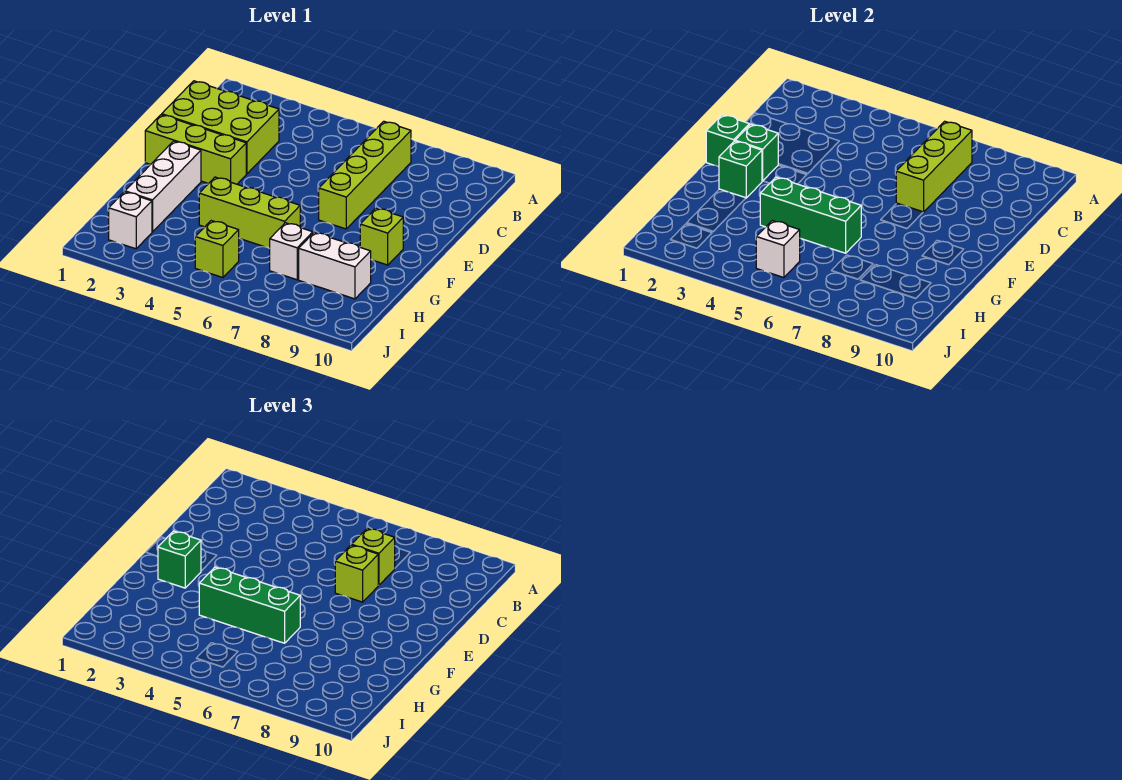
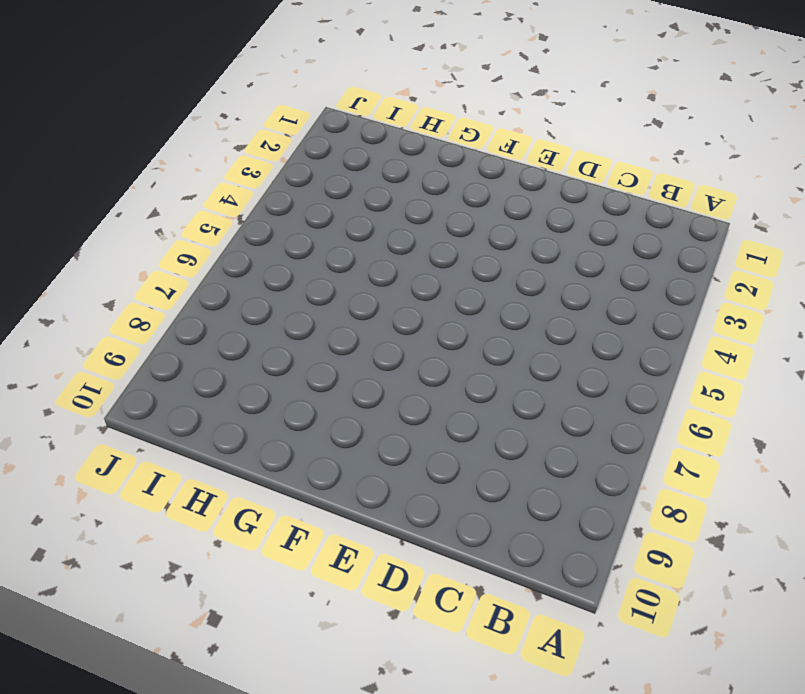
none -> lime 1x4 brick [319,121,411,229]
none -> lime 2x3 brick [162,81,279,174]
none -> lime 1x3 brick [145,115,246,184]

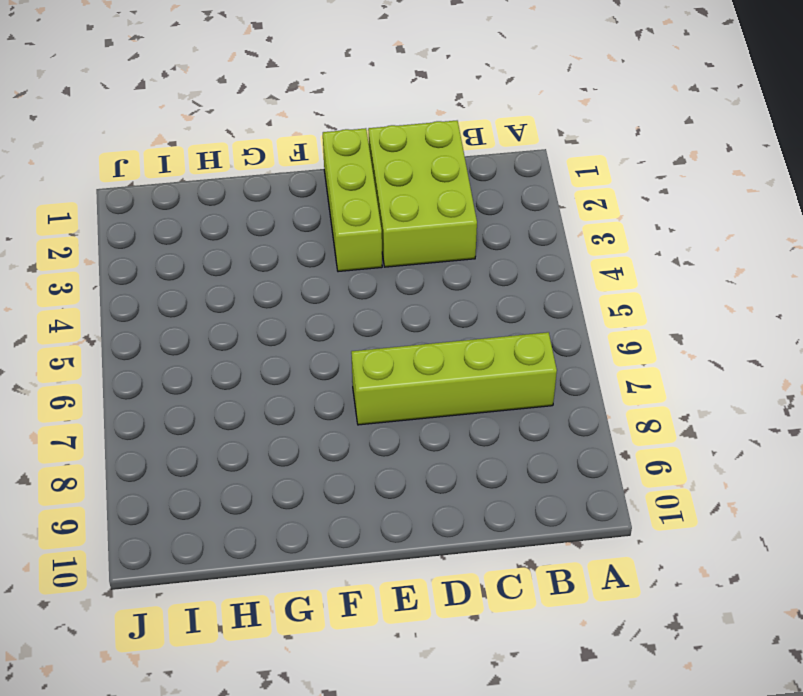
none -> white 1x3 brick [125,141,201,232]
none -> lime 1x1 brick [360,208,403,265]
none -> lime 1x3 brick [199,177,300,248]

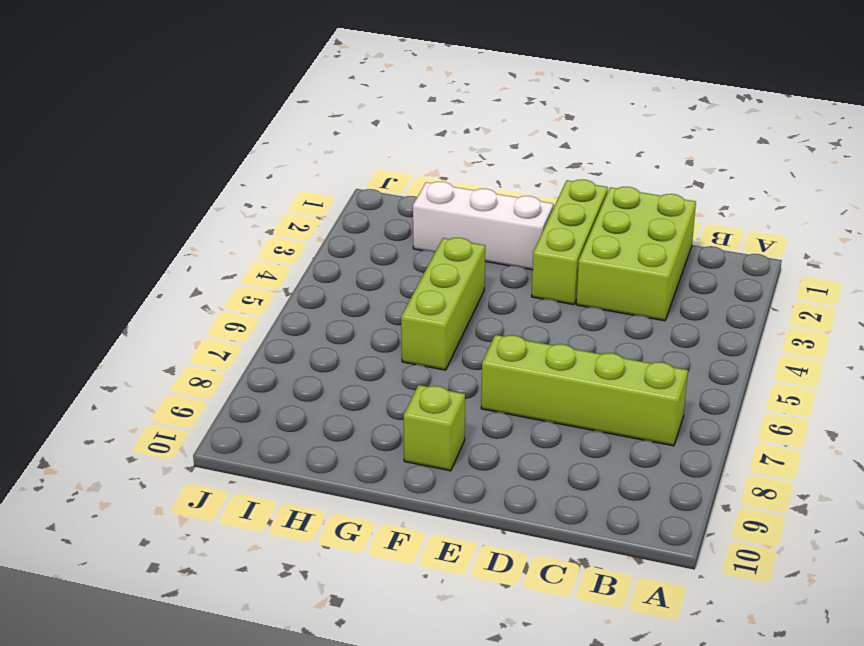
none -> white 1x1 brick [269,223,313,280]
none -> white 1x2 brick [299,232,371,299]
none -> white 1x1 brick [109,192,152,249]

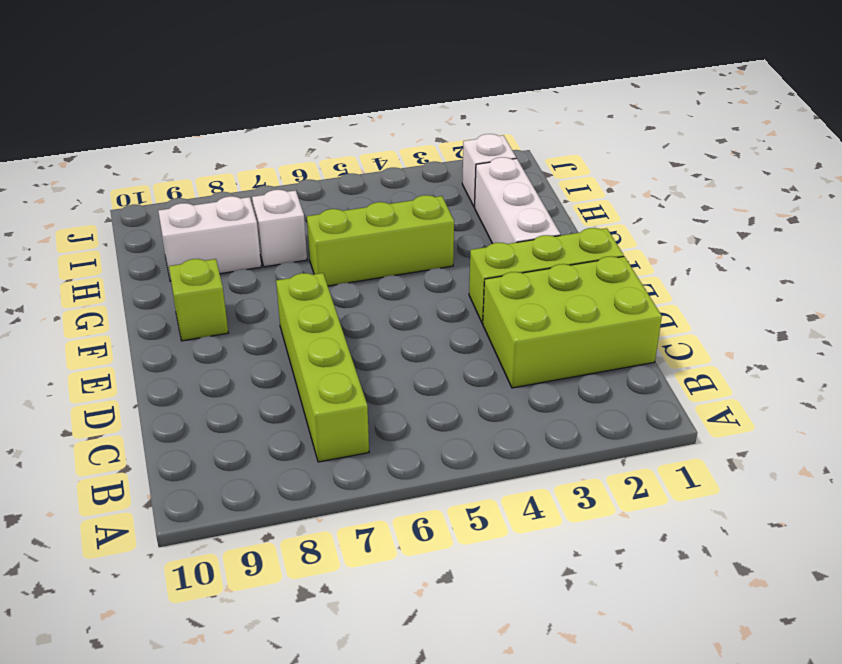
none -> lime 1x1 brick [195,221,239,278]
none -> lime 1x3 brick [896,121,972,212]
none -> green 1x1 brick [706,115,749,167]

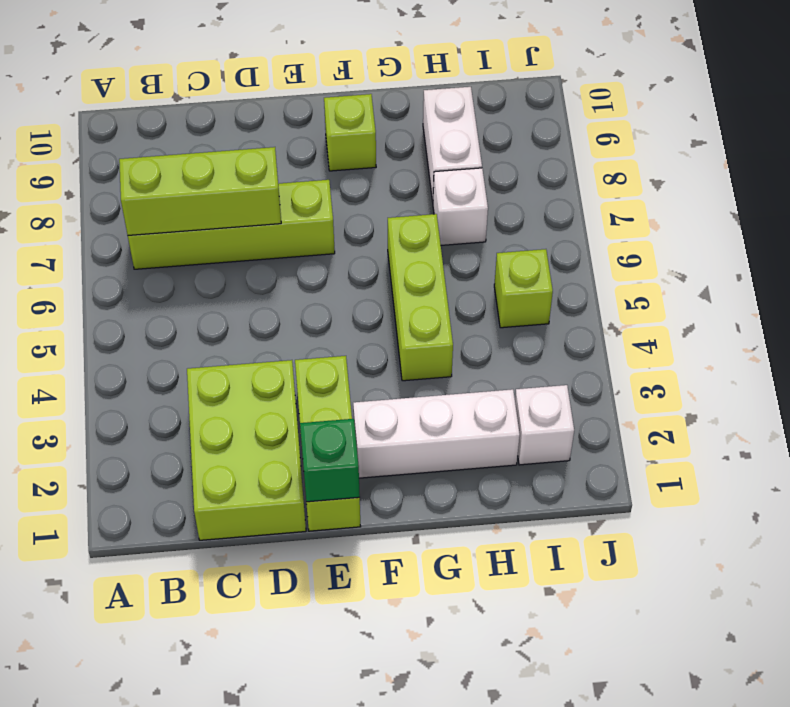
none -> green 1x1 brick [735,124,778,181]
none -> green 1x1 brick [719,141,762,198]
none -> green 1x3 brick [760,177,861,253]

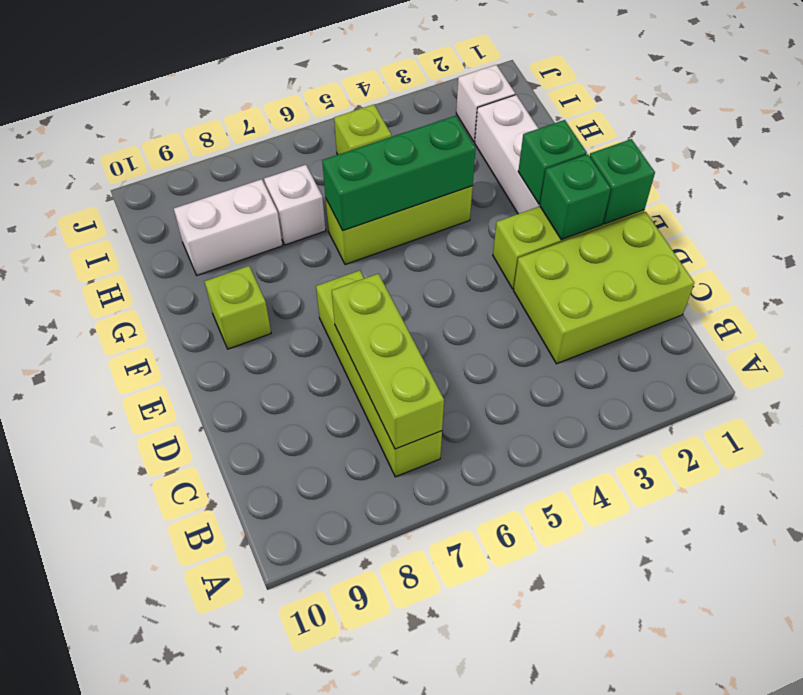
none -> white 1x1 brick [756,221,800,278]
none -> lime 1x1 brick [352,528,395,585]
none -> lime 1x1 brick [335,545,378,602]

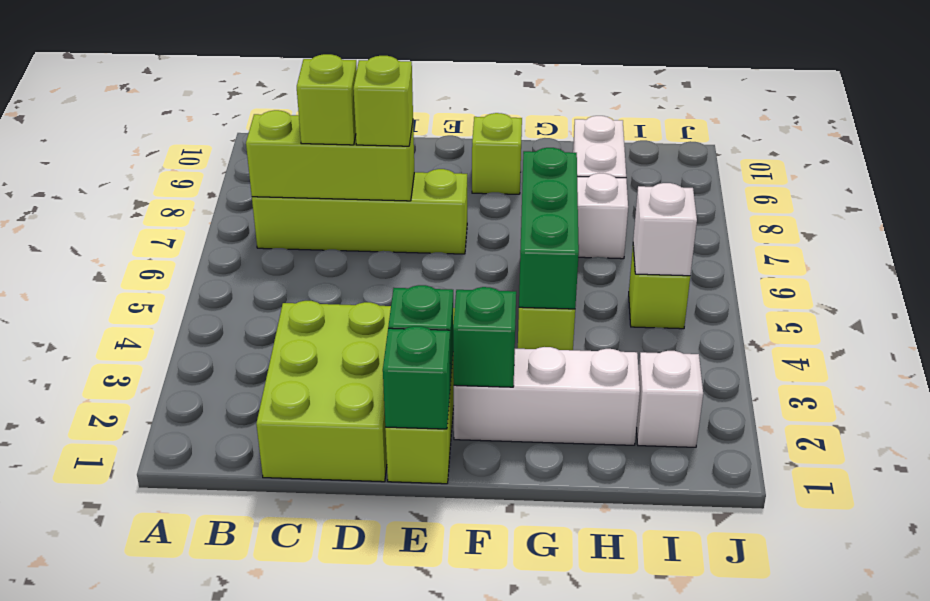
none -> green 1x1 brick [158,531,201,588]
none -> green 1x3 brick [199,567,300,643]

